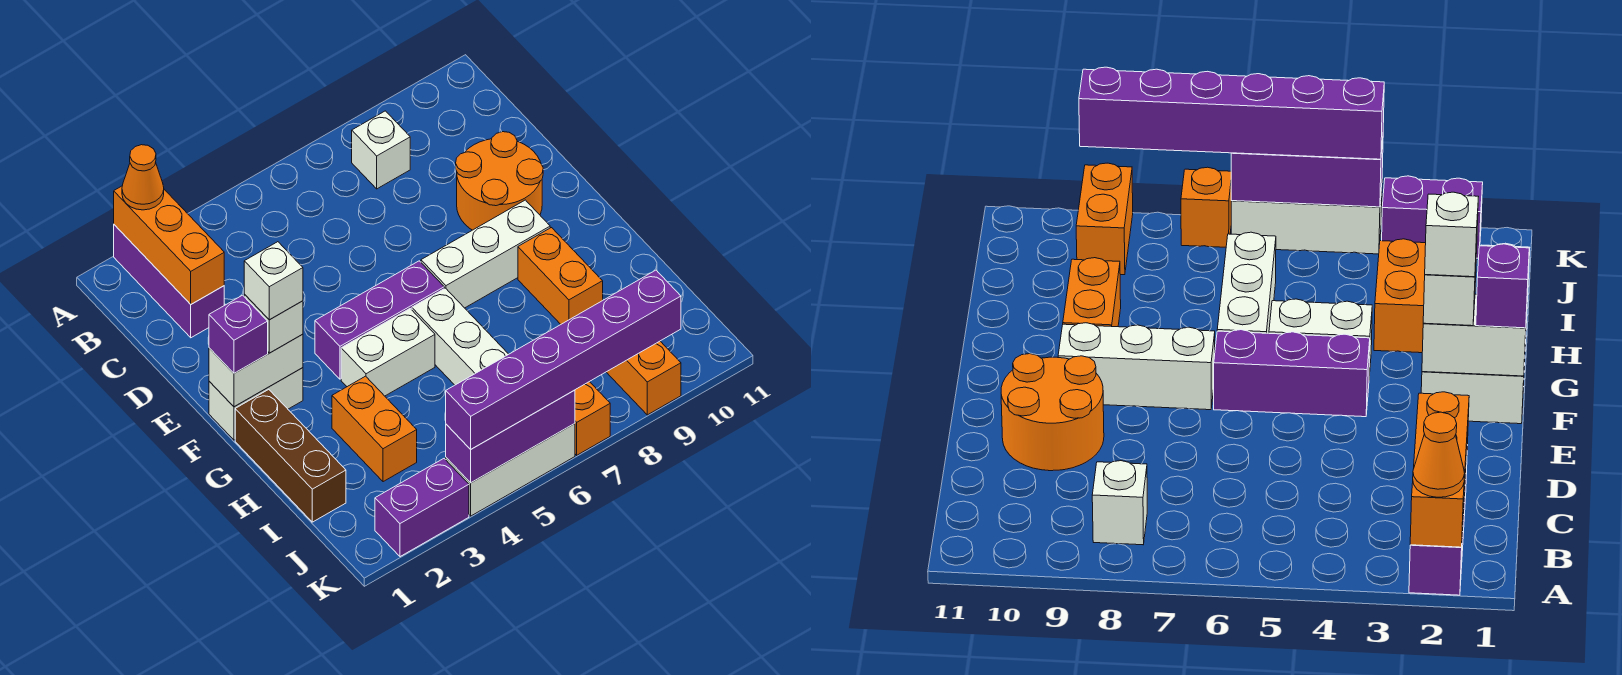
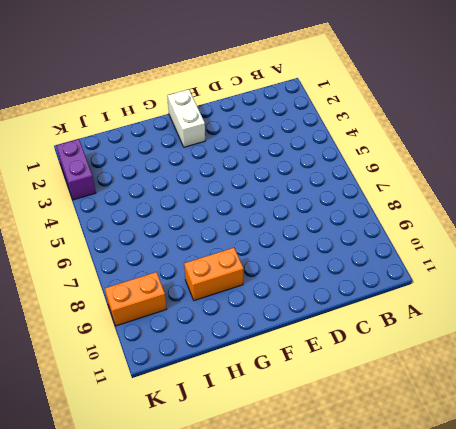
none -> purple 1x3 brick [114,225,224,338]
none -> white 1x1 brick [352,111,410,189]
none -> orange 2x2 round brick [456,132,543,230]

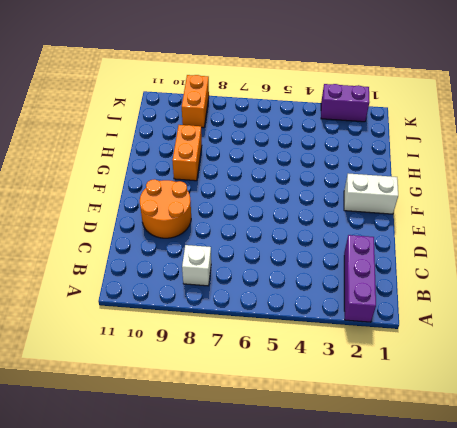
none -> purple 1x3 brick [315,261,444,379]
none -> white 1x3 brick [421,200,550,308]
none -> brown 1x3 brick [235,389,346,522]

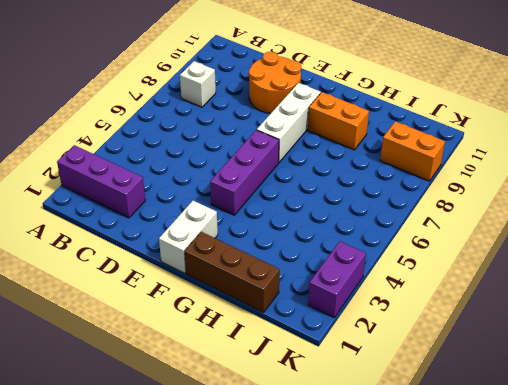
none -> white 1x2 brick [341,309,435,396]
none -> white 1x3 brick [412,288,509,385]
none -> orange 1x2 brick [332,376,417,482]

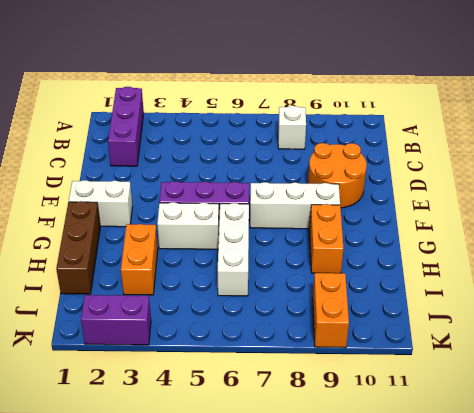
none -> white 1x3 brick [446,424,575,516]
none -> orange 1x1 brick [575,382,610,455]
none -> orange 1x3 brick [114,186,224,304]

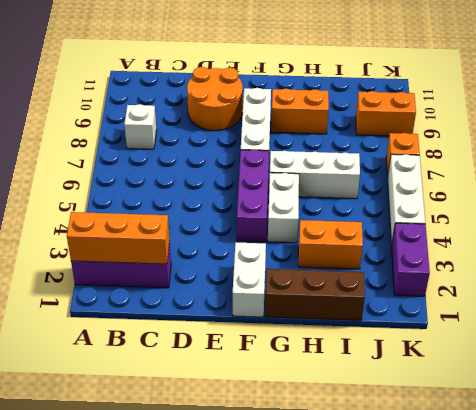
none -> white 1x2 brick [209,334,303,407]
none -> purple 1x3 brick [446,390,575,483]
none -> orange 1x1 cone [122,145,164,210]

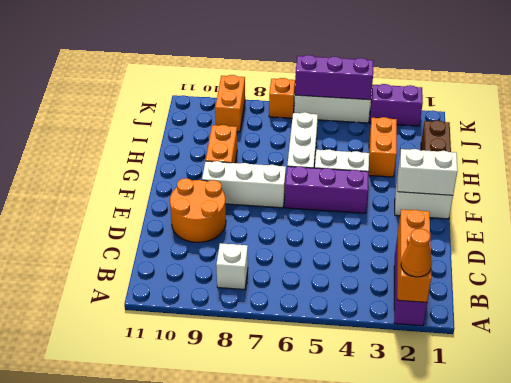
none -> purple 1x1 brick [209,295,268,373]
none -> white 1x1 brick [244,294,303,353]
none -> purple 1x6 brick [446,270,681,449]

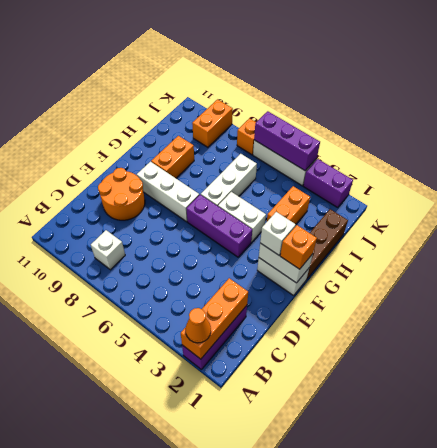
orange 1x1 brick [280,225,317,269] -> purple 1x1 brick [209,295,268,373]
none -> purple 1x6 brick [446,270,681,449]
none -> white 1x1 brick [244,242,303,320]

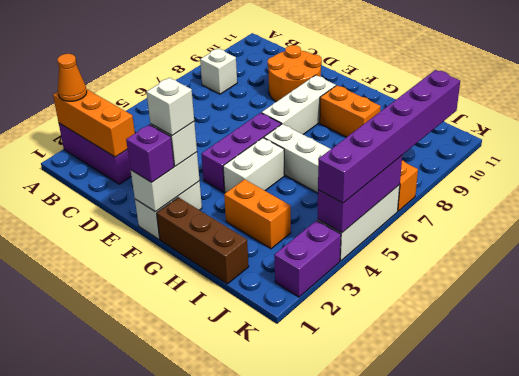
none -> orange 1x2 brick [607,341,681,415]

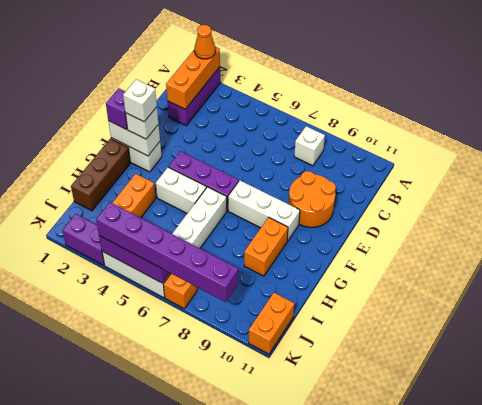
orange 1x2 brick [249,293,294,354] -> orange 1x2 brick moved to [607,341,681,415]

